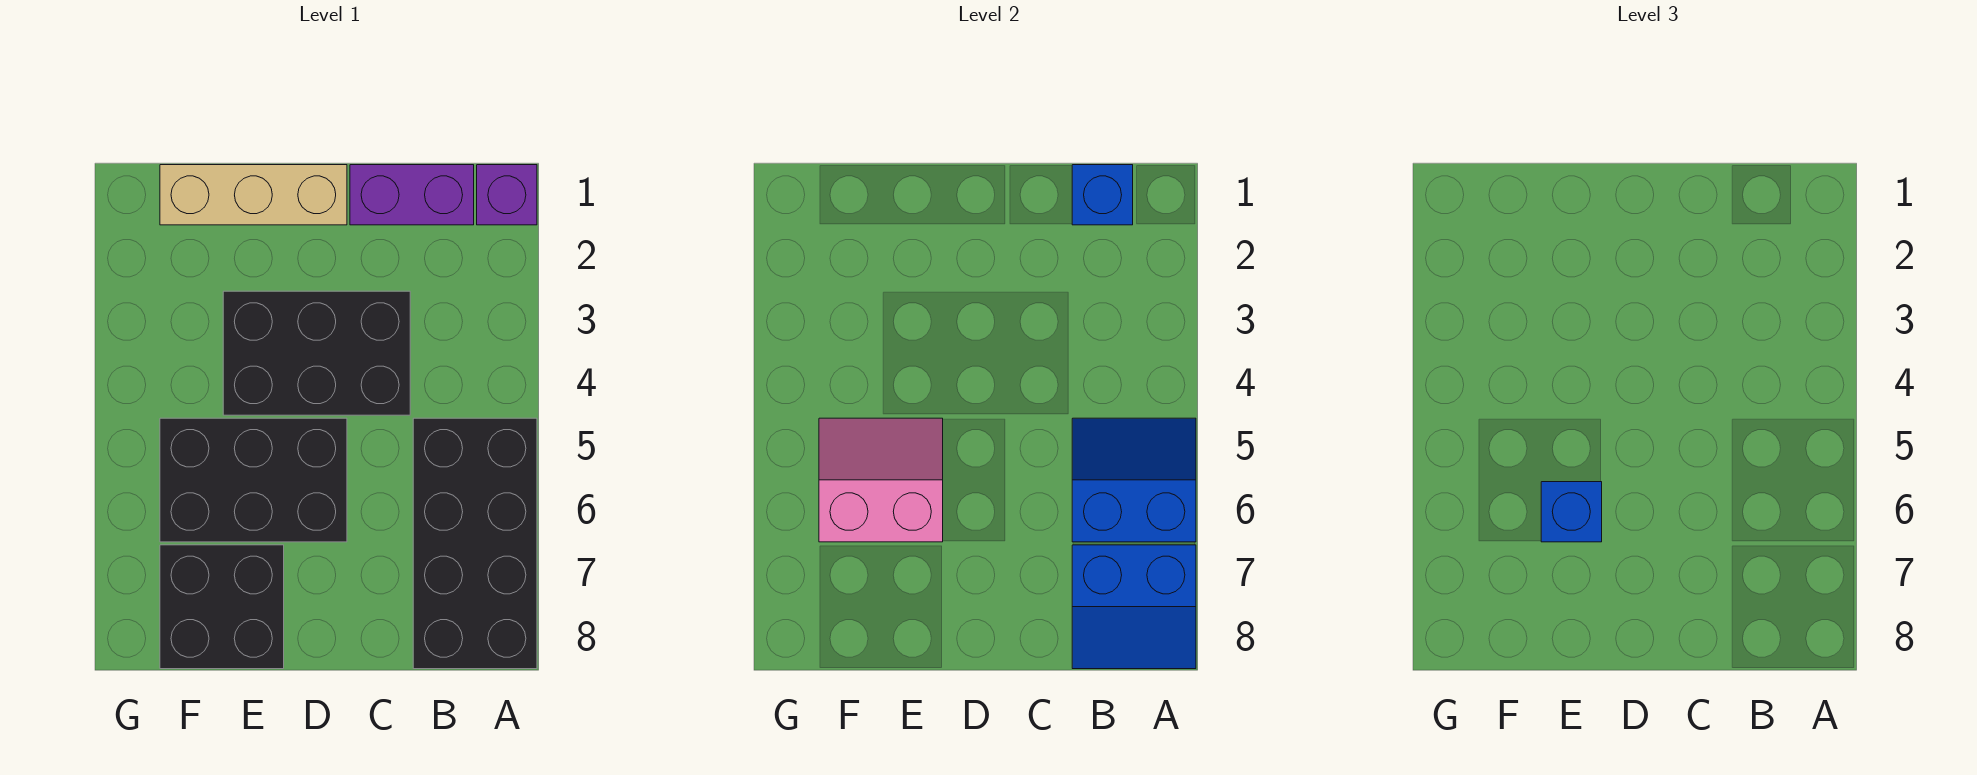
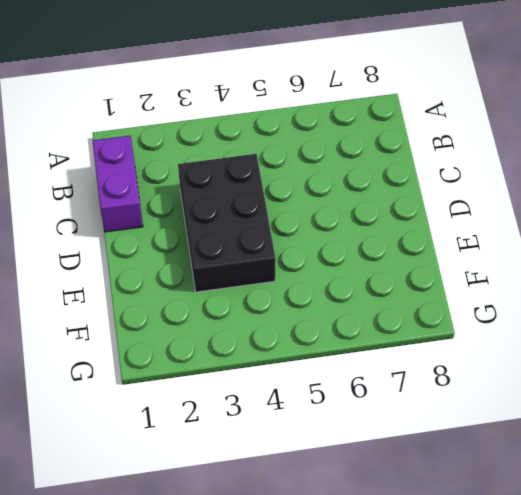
none -> purple 1x1 brick [477,165,537,225]
none -> black 2x4 brick [413,418,537,669]
none -> tan 1x3 brick [160,165,347,225]

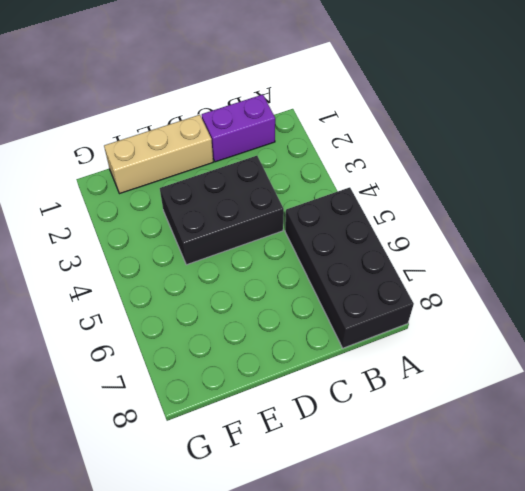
none -> purple 1x1 brick [477,165,537,225]
none -> black 2x3 brick [160,418,347,542]
none -> black 2x2 brick [160,545,284,669]

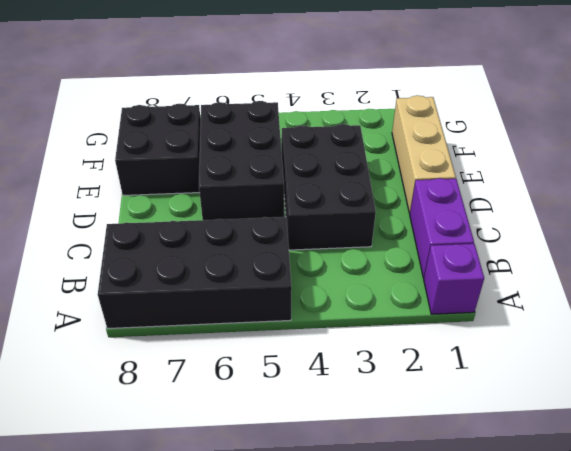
none -> blue 2x2 slope [1072,418,1196,542]
none -> blue 2x2 slope [1072,545,1196,669]
none -> blue 1x1 brick [1072,165,1133,225]

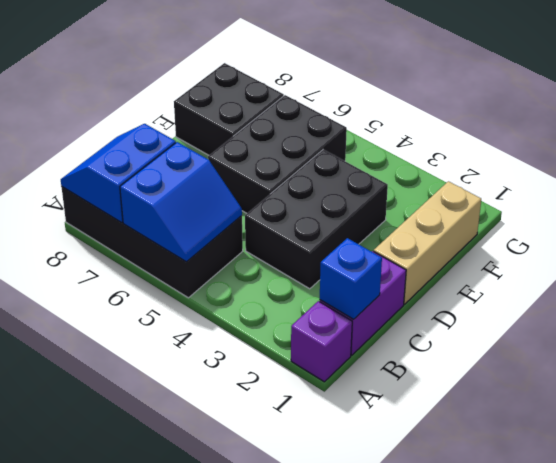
none -> pink 2x2 slope [819,418,943,542]
none -> blue 1x1 brick [1541,482,1602,542]

